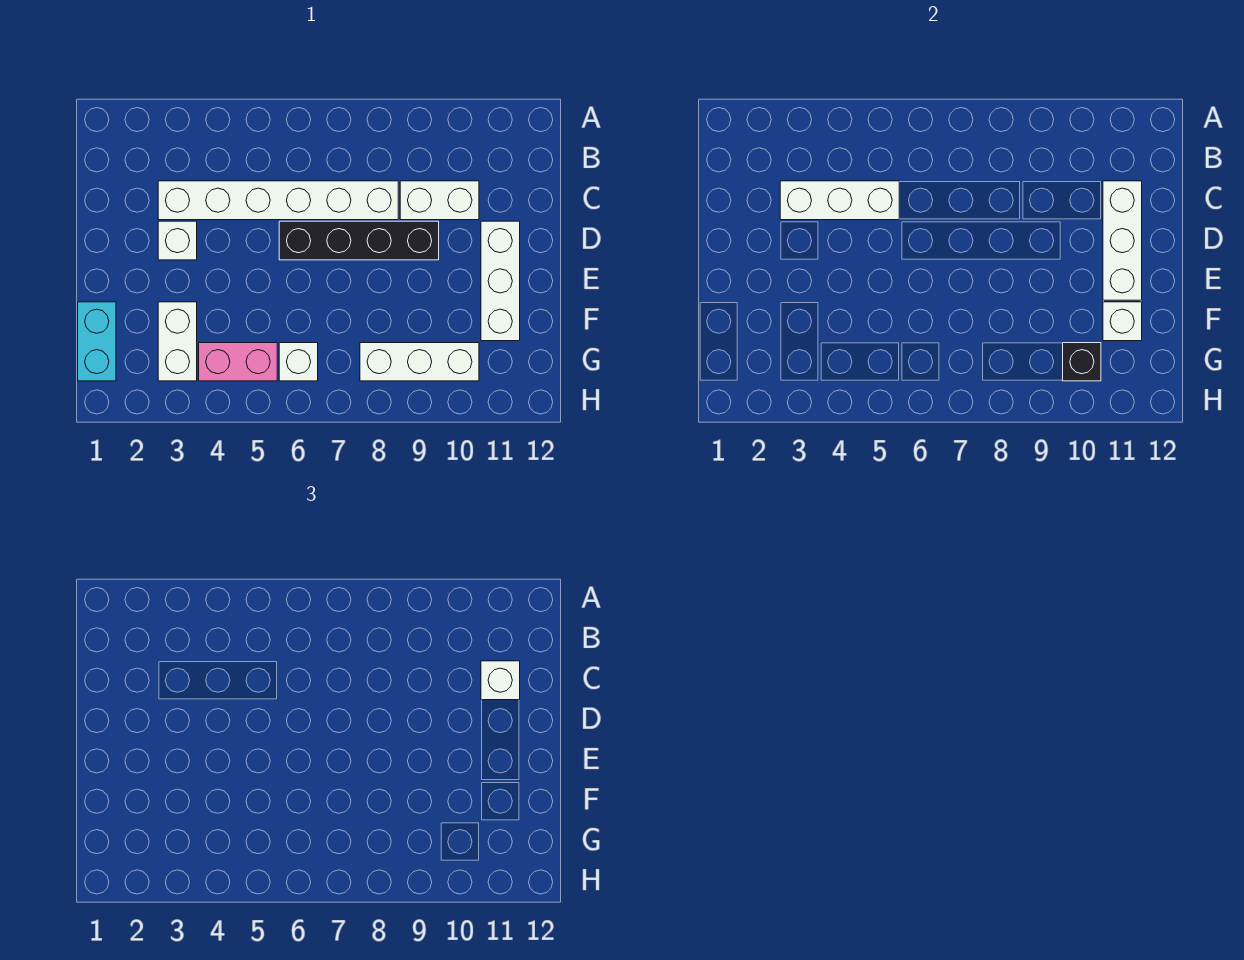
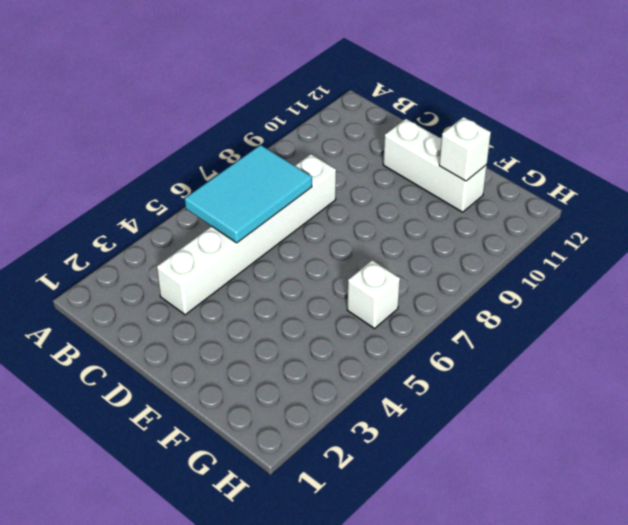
cyan 2x3 tile [185,145,312,243] -> white 1x3 brick [780,181,899,220]
none -> white 1x2 brick [400,181,479,220]
none -> white 1x1 brick [158,221,197,260]
none -> black 1x4 brick [279,221,439,260]

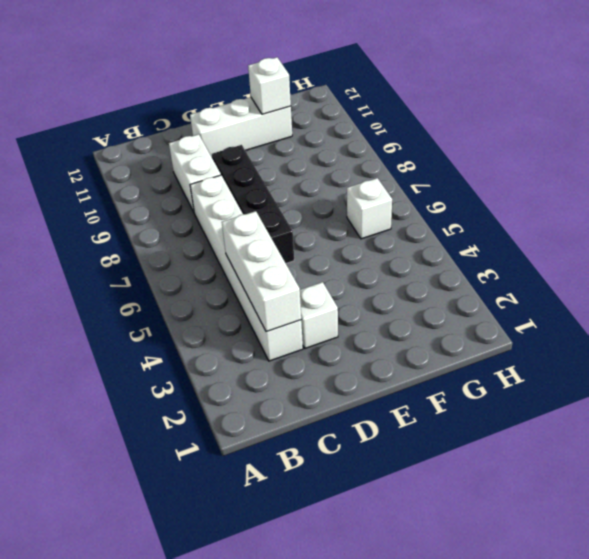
none -> cyan 1x2 brick [78,302,116,381]
none -> white 1x2 brick [158,302,197,381]
none -> pink 1x2 brick [199,343,277,381]

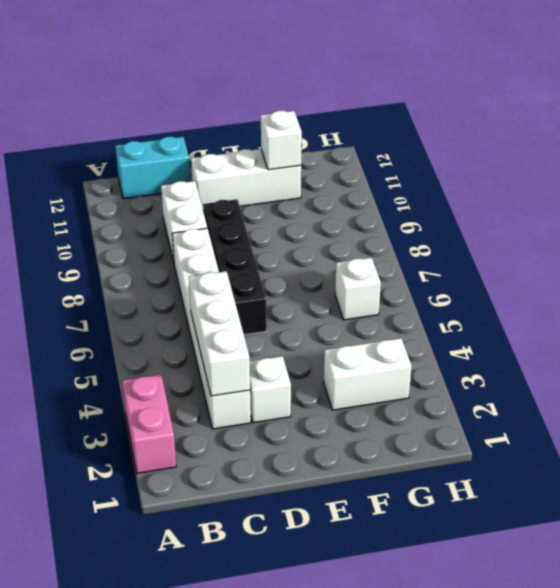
pink 1x2 brick [122,374,176,473] -> pink 1x2 brick moved to [199,343,277,381]
cyan 1x2 brick [116,137,190,199] -> cyan 1x2 brick moved to [78,302,116,381]
none -> white 1x3 brick [360,343,479,381]
none -> white 1x3 brick [1103,181,1142,300]
none -> black 1x1 brick [1063,343,1101,381]

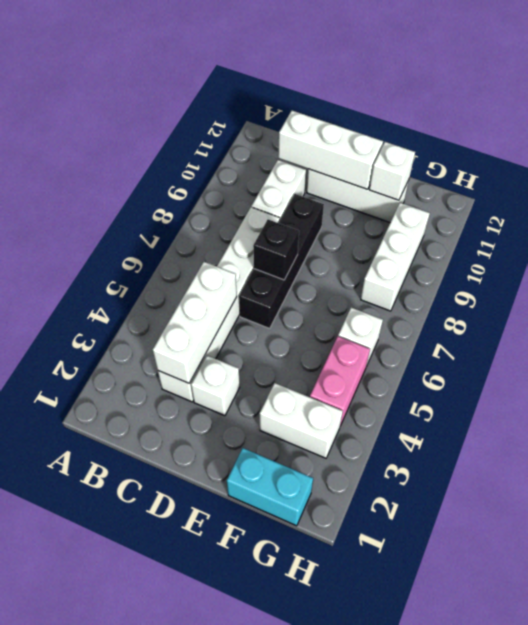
black 1x1 brick [253,219,299,280] -> black 1x1 brick moved to [1063,343,1101,381]
none -> white 1x1 brick [481,661,520,700]

